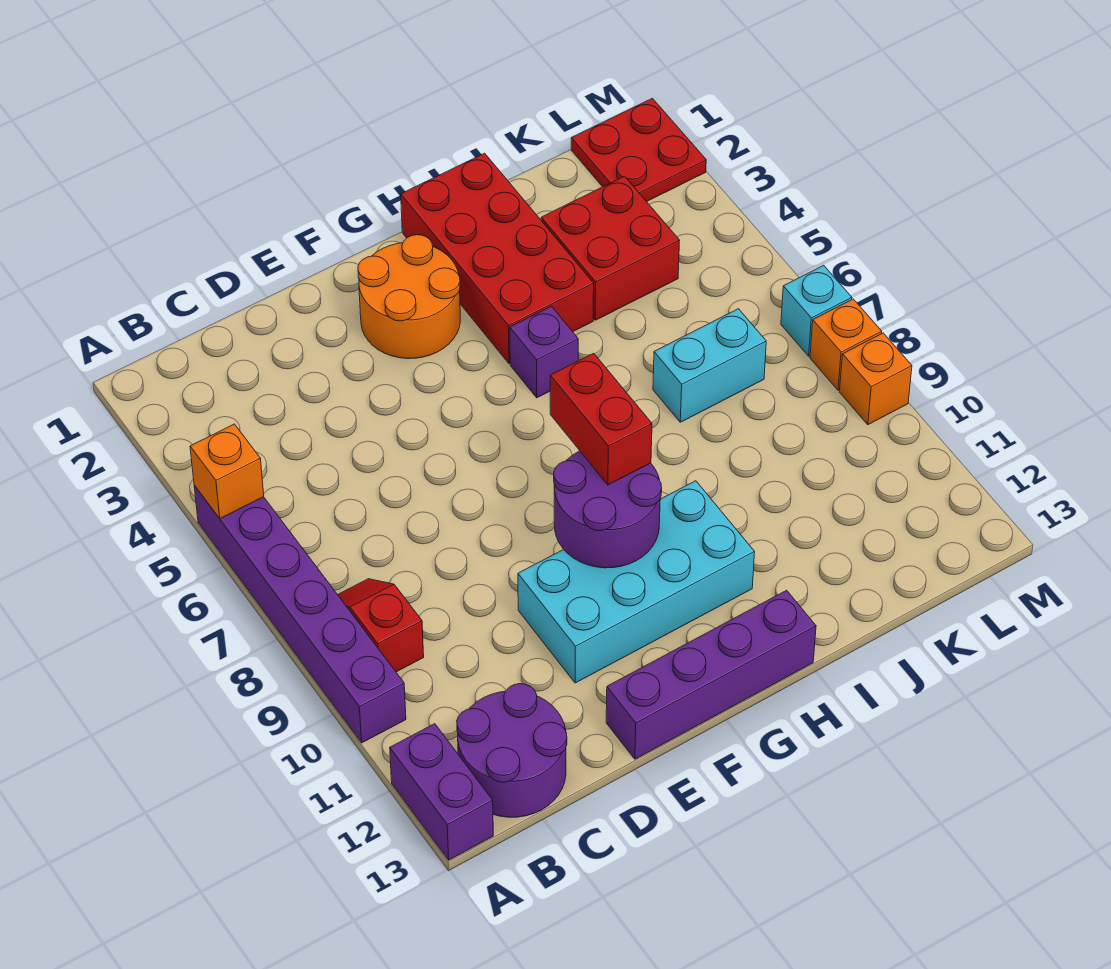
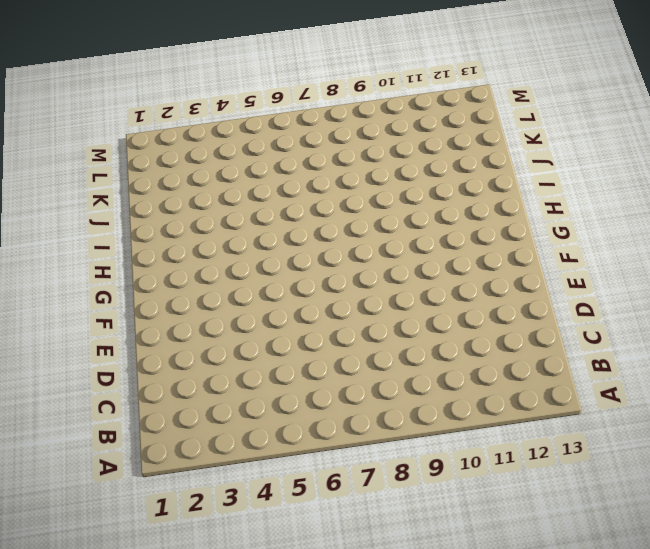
none -> purple 1x6 brick [194,485,406,743]
none -> purple 1x2 brick [390,724,493,860]
none -> red 1x2 slope [338,579,424,672]

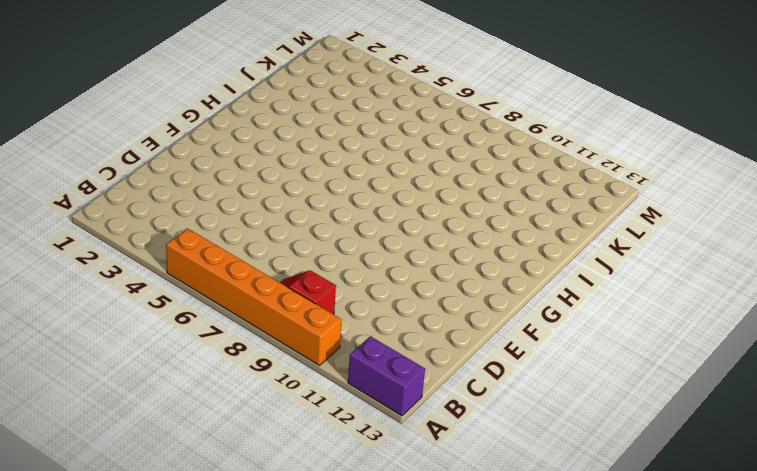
orange 1x6 brick [166,228,342,365] -> purple 1x6 brick [194,485,406,743]
none -> purple 2x2 round brick [457,684,567,817]
none -> cyan 2x4 brick [518,481,755,683]
none -> purple 1x4 brick [606,590,816,759]

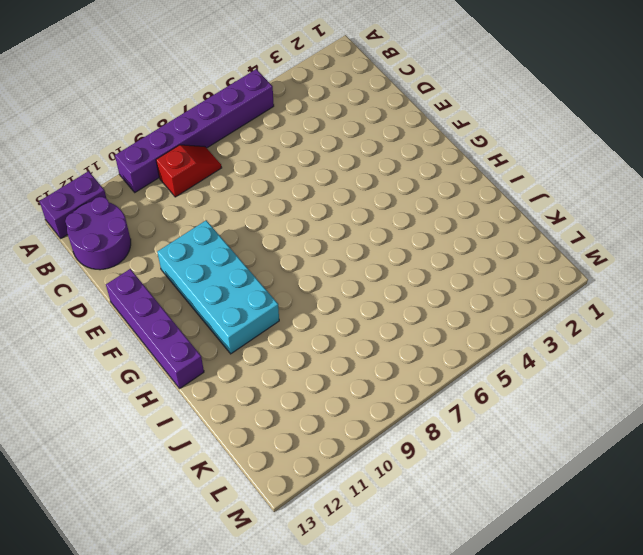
none -> orange 2x2 round brick [358,235,460,359]
none -> red 2x4 brick [401,153,594,364]
none -> purple 1x1 brick [510,306,578,398]

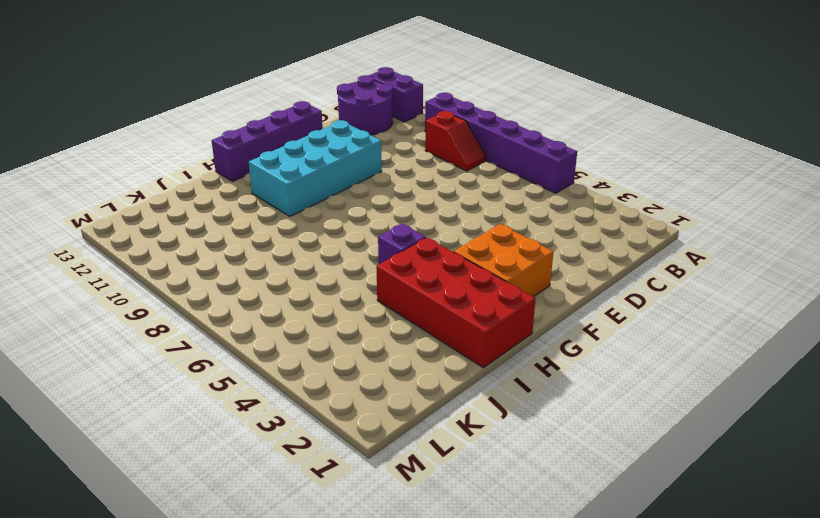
orange 2x2 brick [454,224,553,297] -> orange 2x2 round brick [358,235,460,359]
none -> red 2x2 brick [541,176,680,320]
none -> cyan 1x2 brick [653,309,766,422]
none -> red 2x2 plate [571,98,706,202]

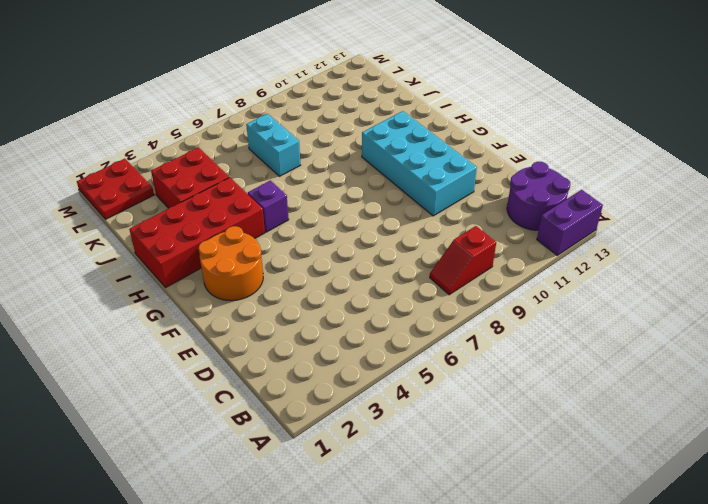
none -> purple 1x6 brick [194,485,406,743]
none -> purple 1x4 brick [606,590,816,759]
none -> cyan 1x1 brick [781,265,852,356]

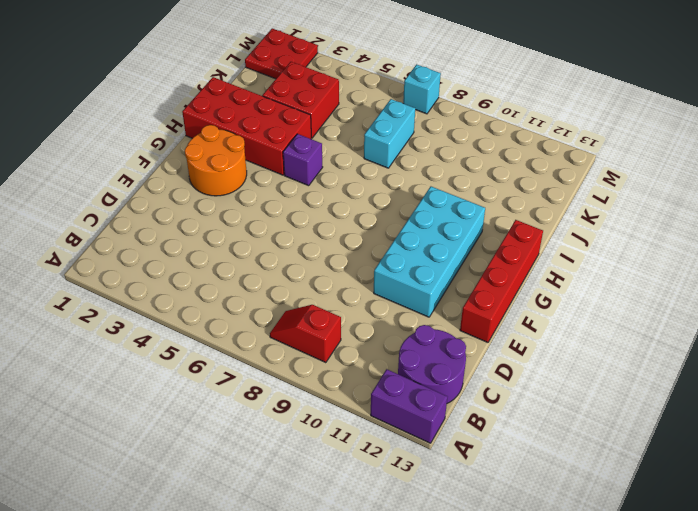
red 1x4 brick [460,220,543,342] -> purple 1x4 brick [606,590,816,759]
none -> purple 1x6 brick [194,485,406,743]
none -> orange 1x1 brick [810,299,882,390]
none -> orange 1x1 brick [840,333,912,425]

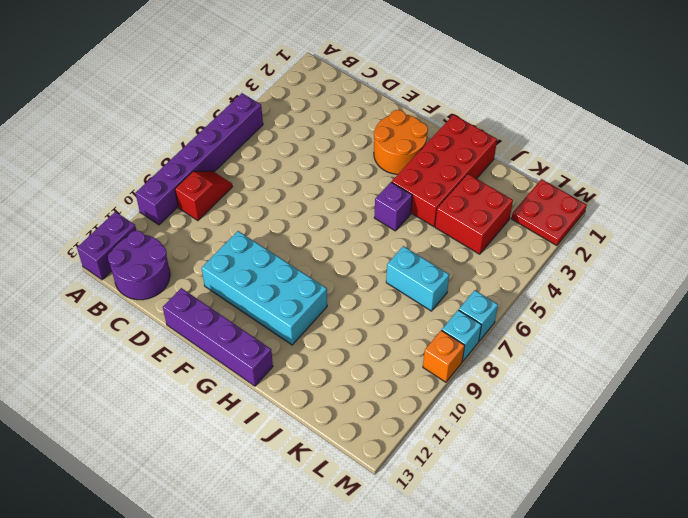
cyan 1x1 brick [442,310,481,362] -> orange 1x1 brick [810,299,882,390]
none -> orange 1x1 brick [190,424,264,519]
none -> purple 2x2 round brick [554,451,662,568]
none -> red 1x2 brick [550,353,652,485]

